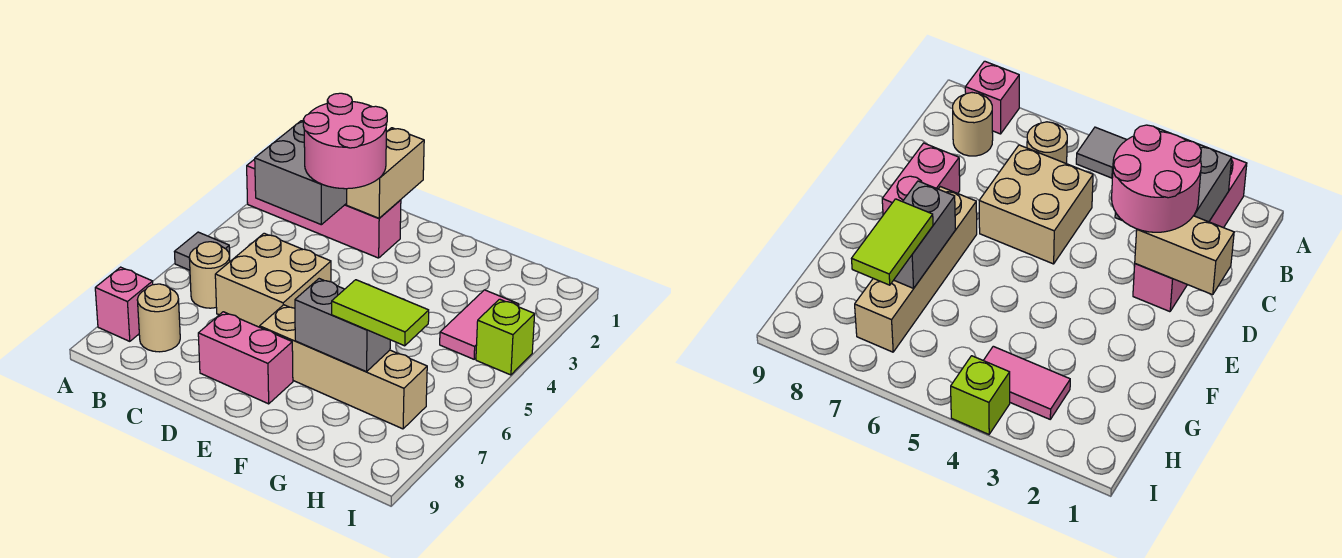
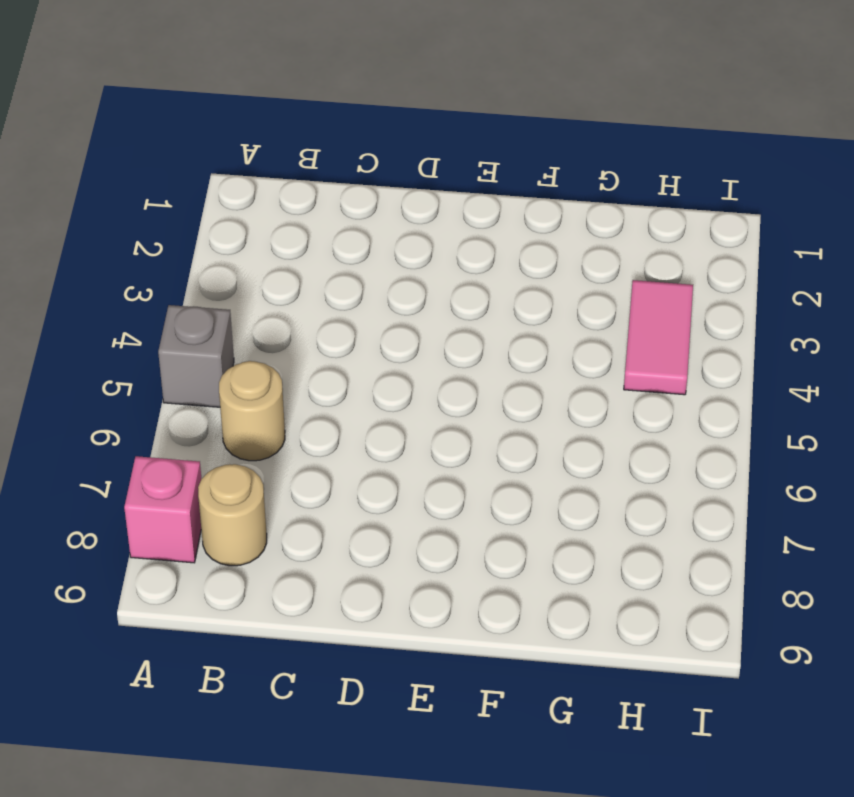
grey 1x1 brick [158,305,234,407] -> grey 1x1 tile [174,232,230,270]
none -> pink 1x4 brick [247,159,401,258]
none -> tan 2x2 brick [215,233,331,327]
none -> pink 1x2 brick [198,312,293,404]

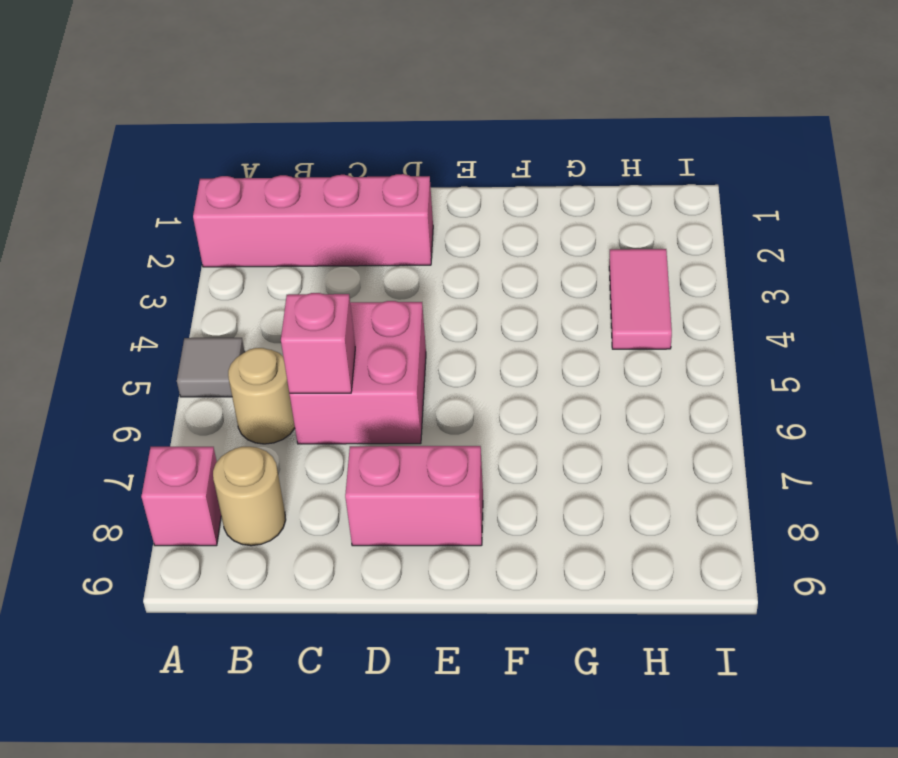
pink 2x2 brick [290,301,426,444] -> tan 2x2 brick [215,233,331,327]
pink 1x1 brick [281,293,355,393] -> none
none -> tan 1x4 brick [260,305,427,429]
none -> lime 1x1 brick [476,299,535,375]
none -> grey 2x2 brick [255,121,347,225]

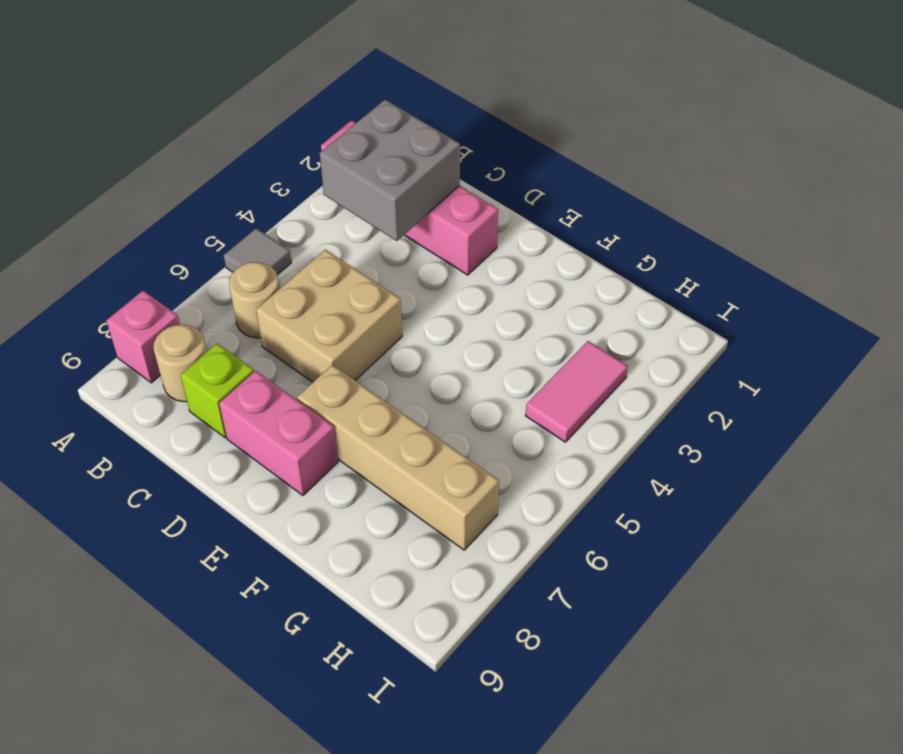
lime 1x1 brick [181,343,254,438] -> lime 1x1 brick moved to [476,299,535,375]
none -> tan 1x2 brick [347,128,424,218]
none -> grey 1x2 brick [295,279,390,372]
none -> pink 2x2 round brick [303,93,387,189]

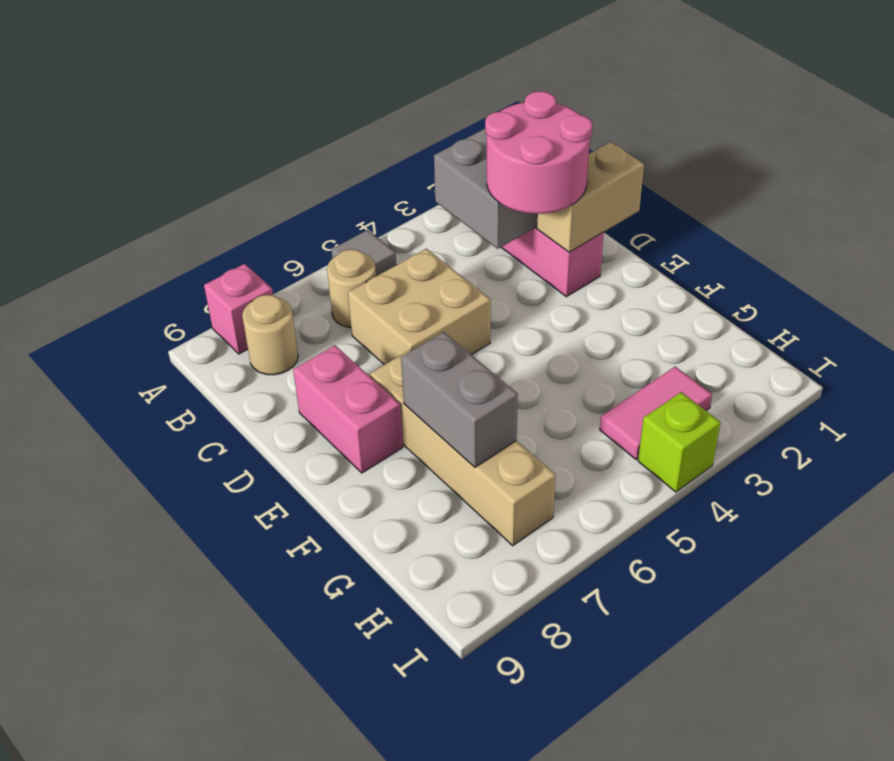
none -> lime 1x2 tile [332,280,429,346]

